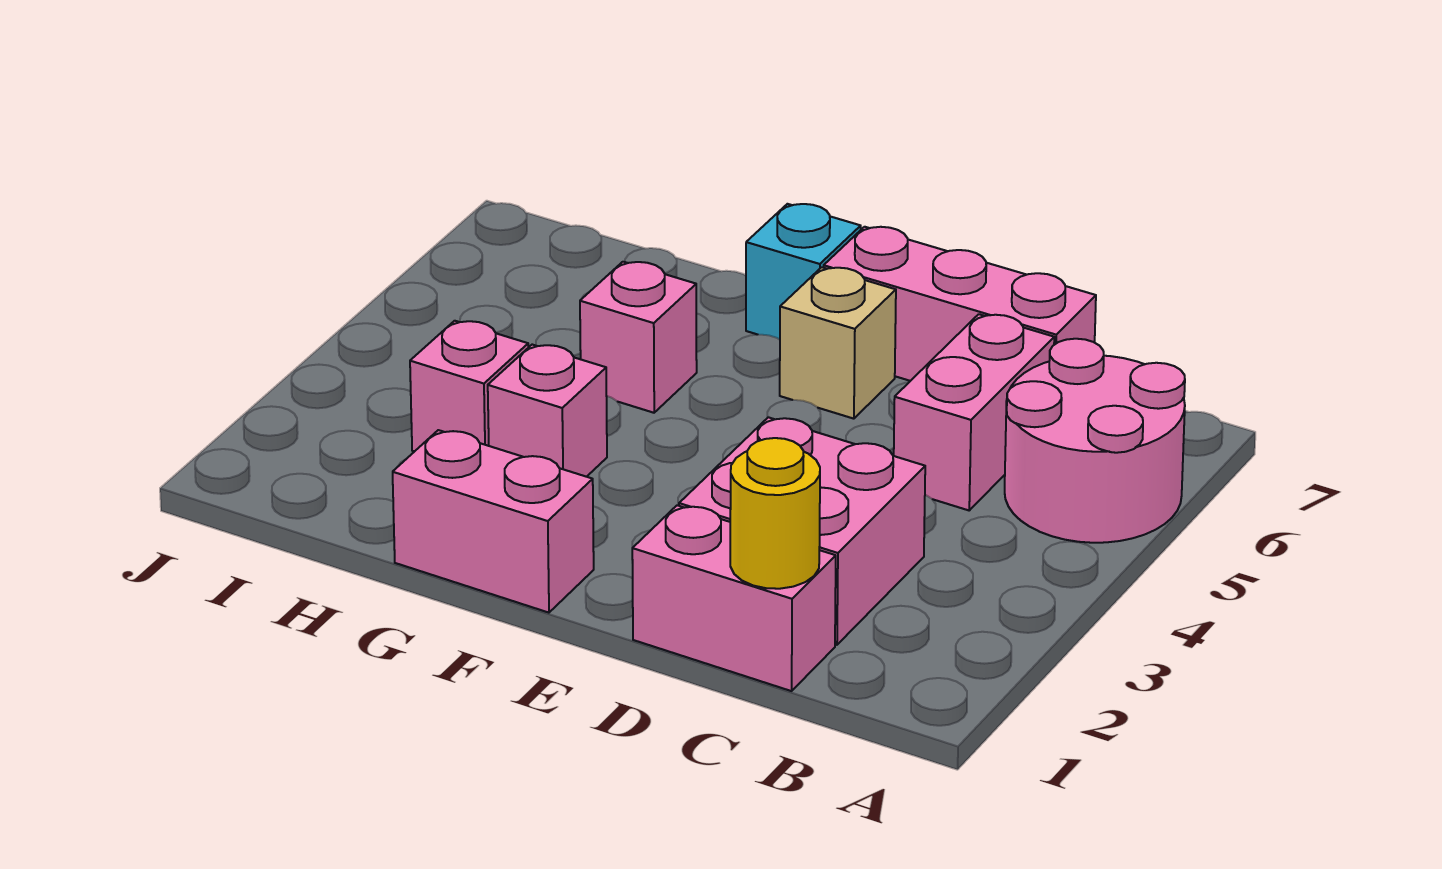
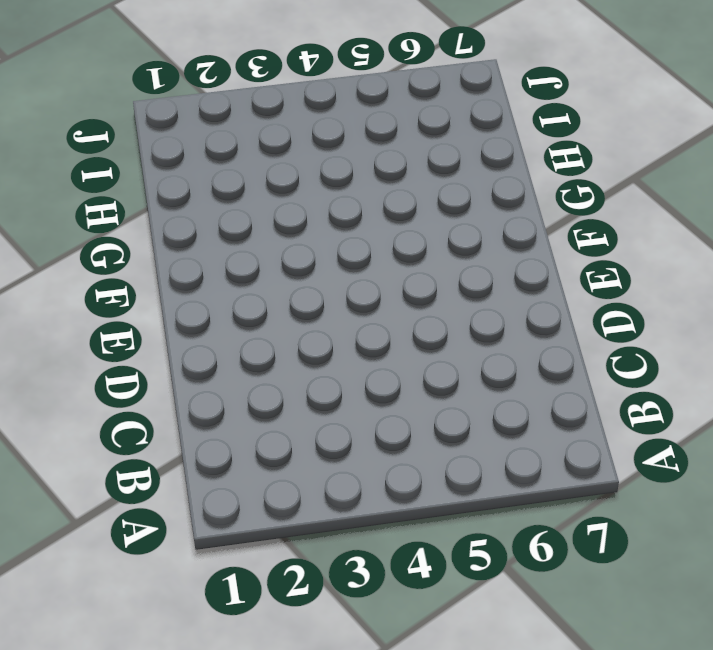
none -> pink 2x2 round brick [1005,339,1185,543]
none -> pink 1x2 brick [632,505,836,691]
none -> pink 2x2 brick [679,417,925,645]

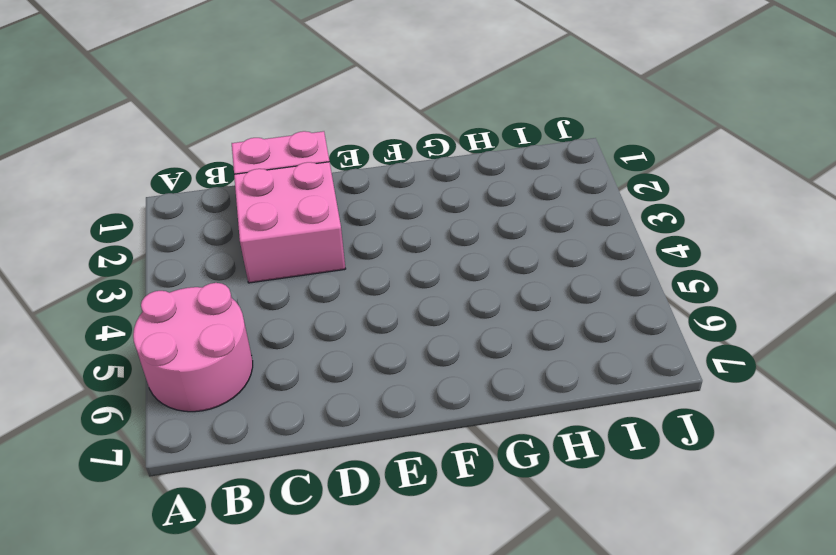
none -> pink 1x2 brick [894,314,1054,510]
none -> pink 1x3 brick [824,227,1096,381]
none -> tan 1x1 brick [780,267,896,419]

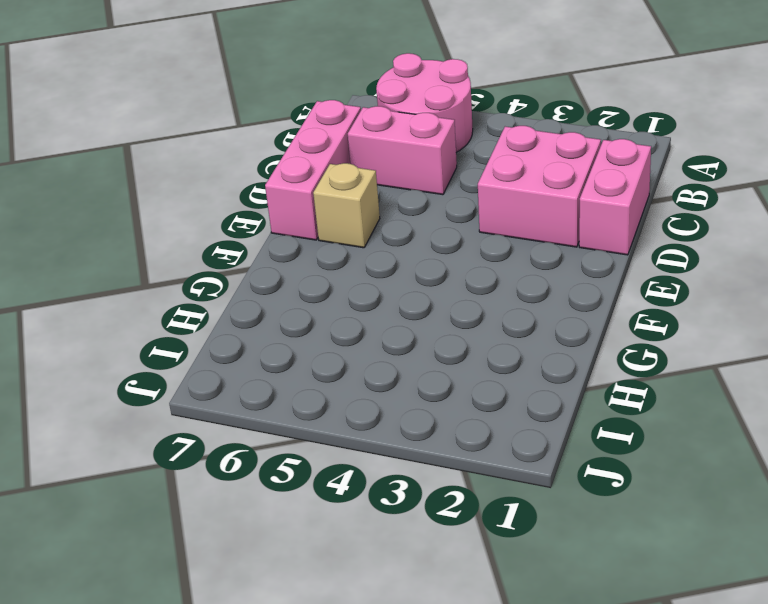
none -> pink 1x2 brick [393,430,594,613]
none -> cyan 1x1 brick [746,204,861,340]
none -> pink 1x1 brick [488,345,607,477]

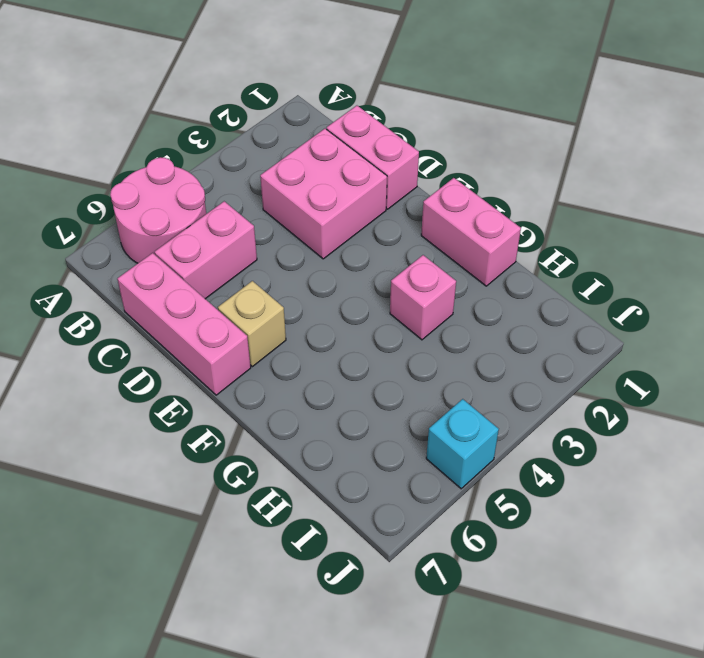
cyan 1x1 brick [426,399,499,489] -> cyan 1x1 brick moved to [746,204,861,340]
none -> pink 1x1 brick [580,262,697,413]
none -> pink 1x1 brick [410,321,528,451]
none -> yellow 1x1 round brick [730,438,820,589]

